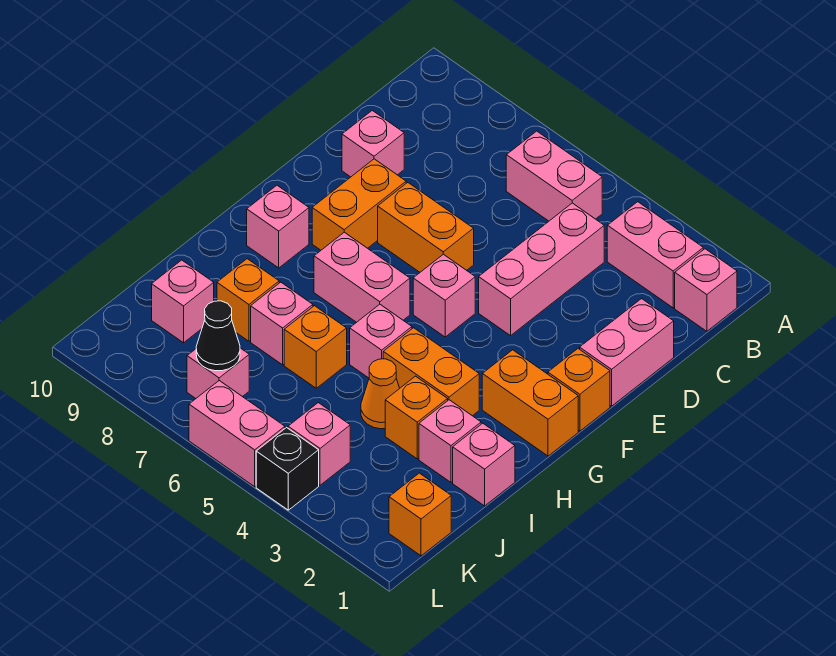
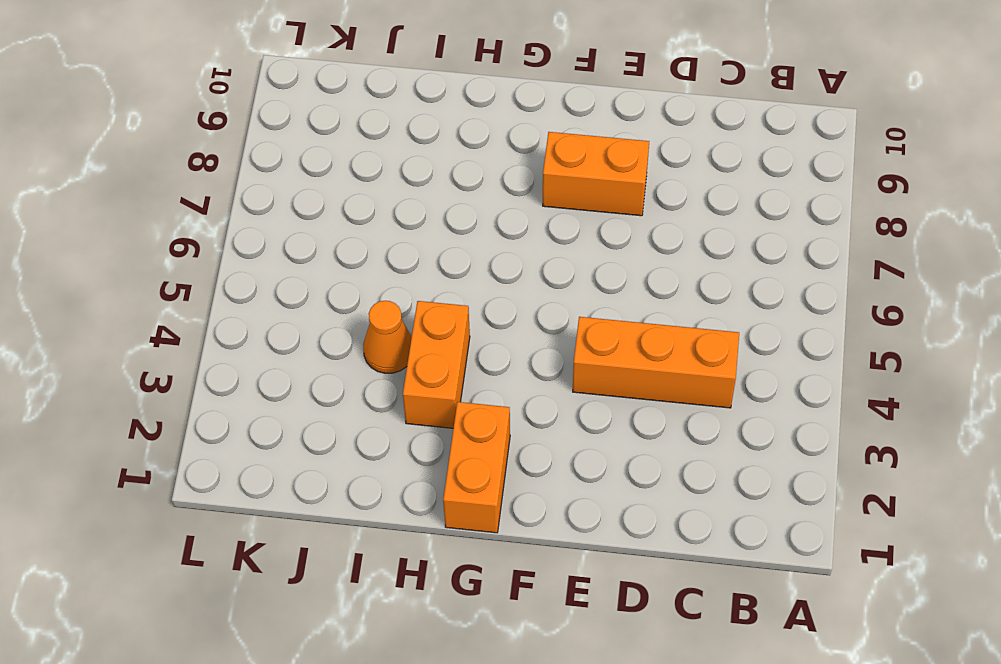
orange 1x3 brick [573,317,739,408] -> pink 1x3 brick [479,203,604,336]
none -> pink 1x1 brick [675,249,737,331]
none -> pink 1x2 brick [607,202,703,308]
none -> pink 1x2 brick [506,131,602,221]

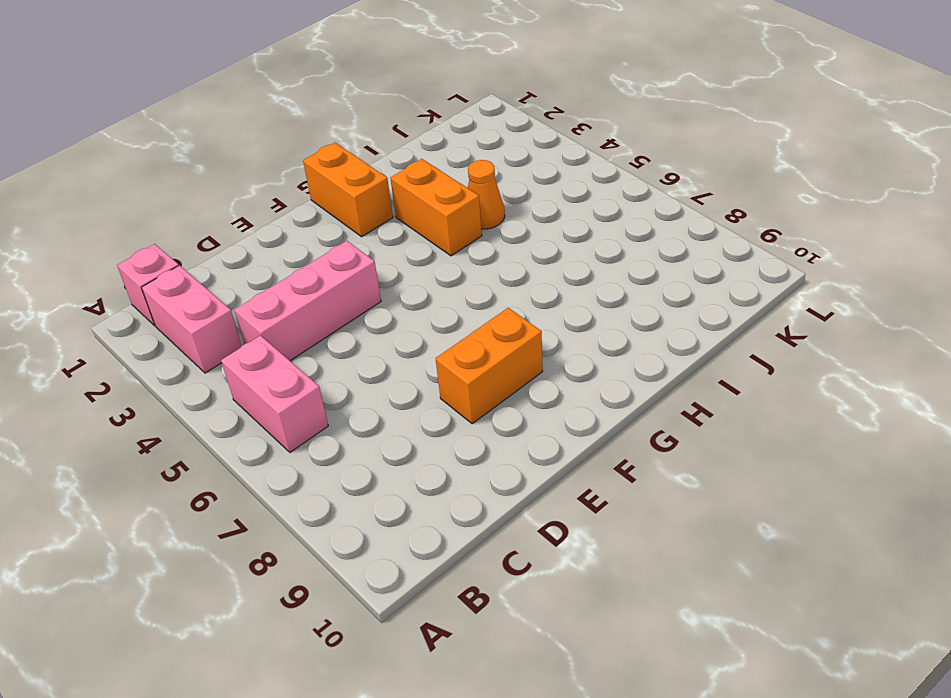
none -> pink 1x2 brick [580,299,674,406]
none -> pink 1x1 brick [342,111,404,177]
none -> orange 1x2 brick [378,183,474,272]

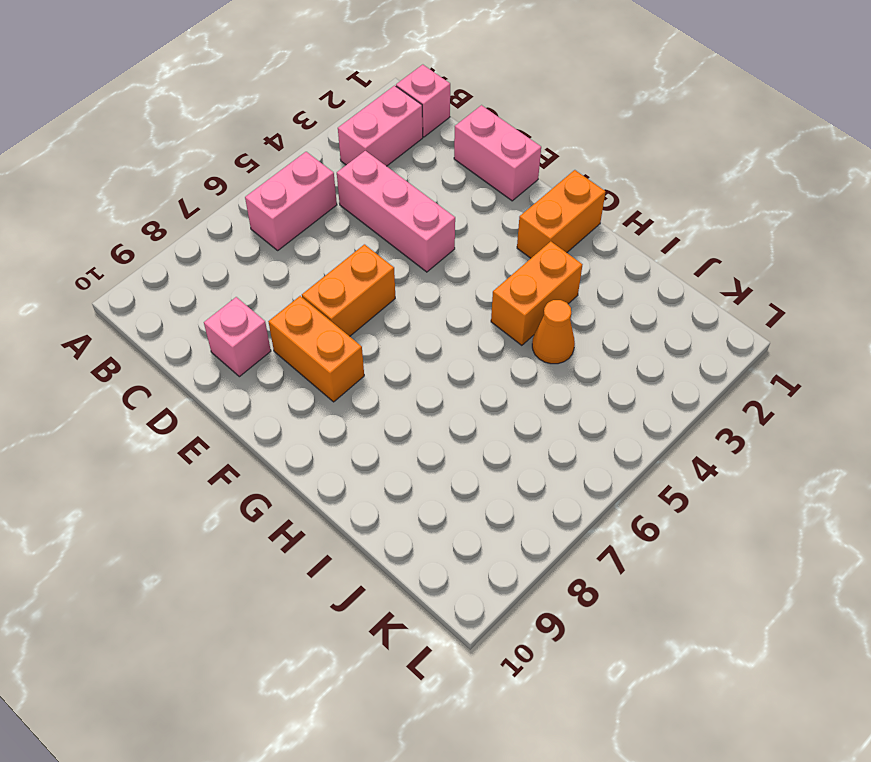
none -> orange 1x1 brick [548,349,610,431]
none -> pink 1x1 brick [413,254,475,337]
none -> pink 1x2 brick [314,232,410,322]

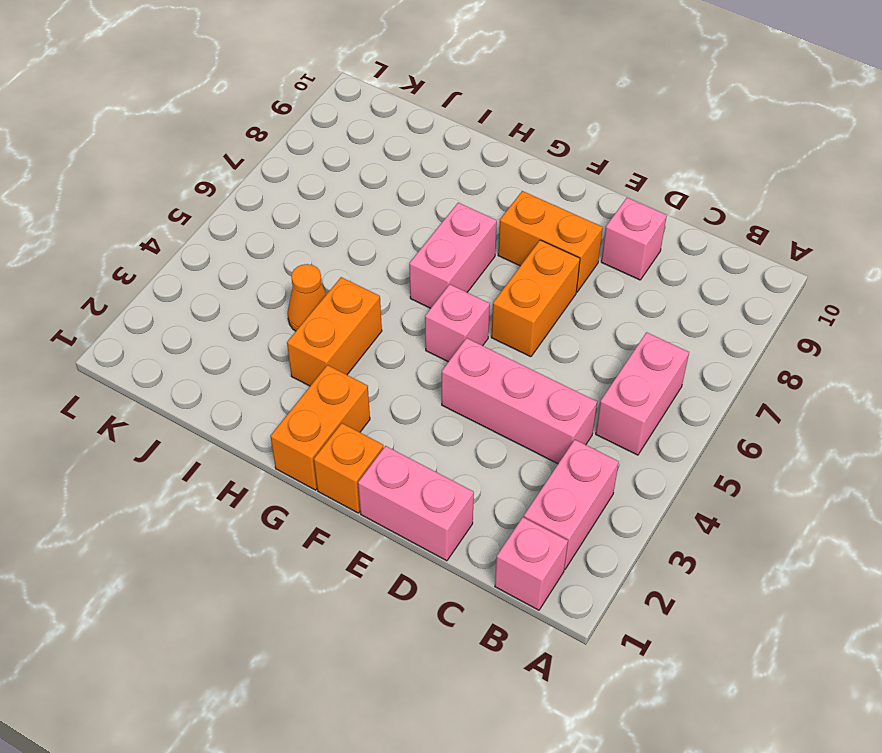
none -> pink 1x1 brick [247,185,309,268]
none -> pink 1x1 brick [350,304,412,378]
none -> pink 1x1 brick [453,423,515,506]

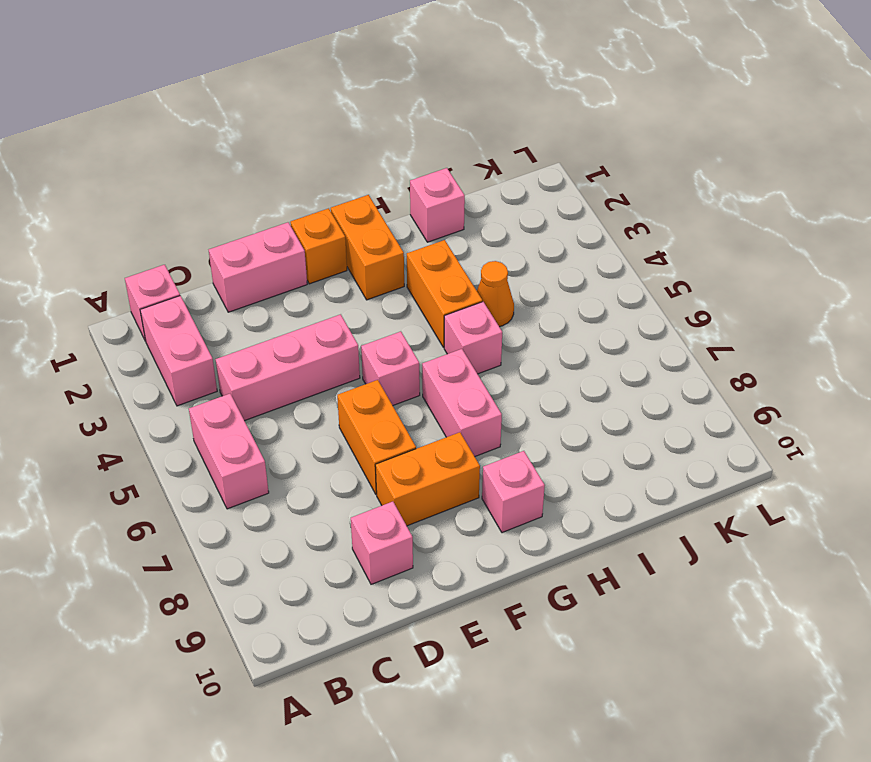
none -> pink 1x1 brick [419,400,481,482]
none -> orange 1x1 brick [385,376,448,459]
none -> orange 1x1 brick [284,306,347,388]

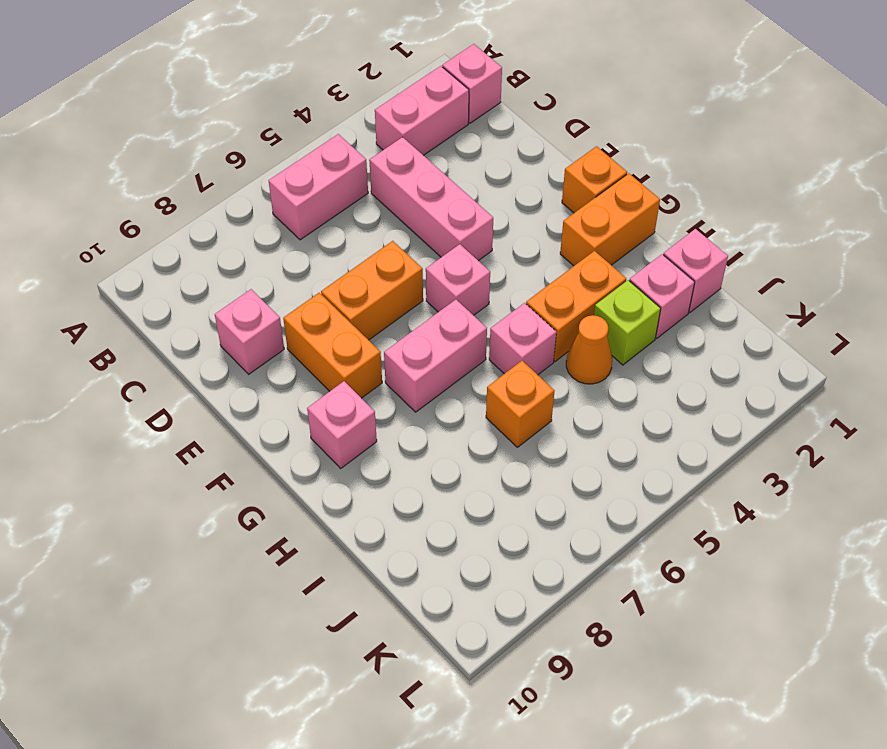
lime 1x1 brick [594,280,661,365] -> orange 1x1 brick [385,376,448,459]
none -> pink 1x2 brick [580,299,674,406]
none -> pink 1x1 brick [251,282,313,365]
none -> orange 1x1 brick [217,259,279,341]

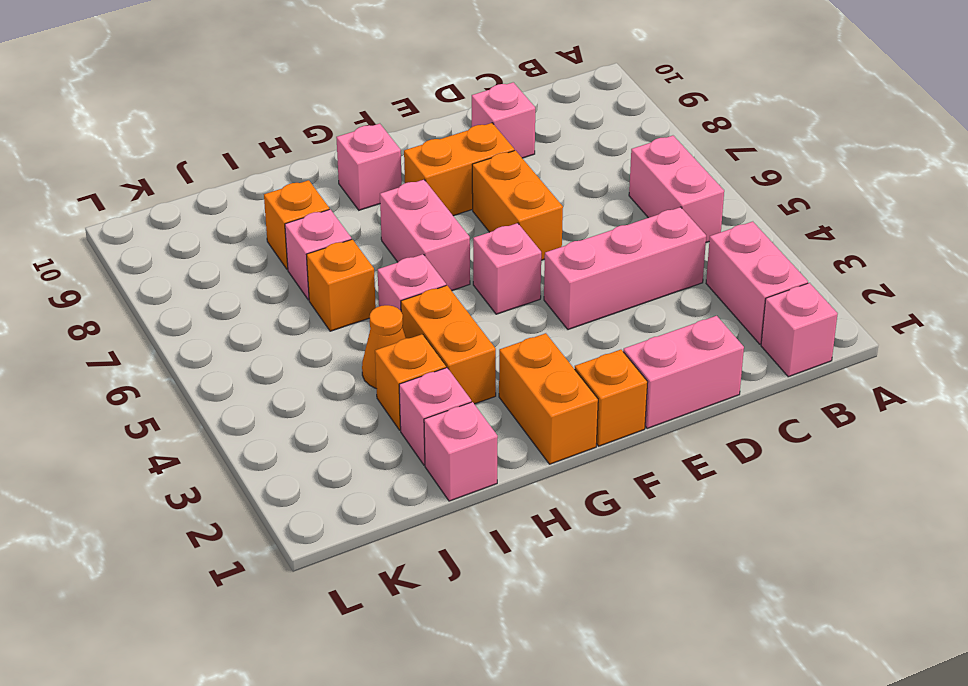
none -> pink 1x1 brick [152,260,214,343]
none -> orange 1x1 brick [389,473,451,556]
none -> pink 1x1 brick [288,403,350,485]

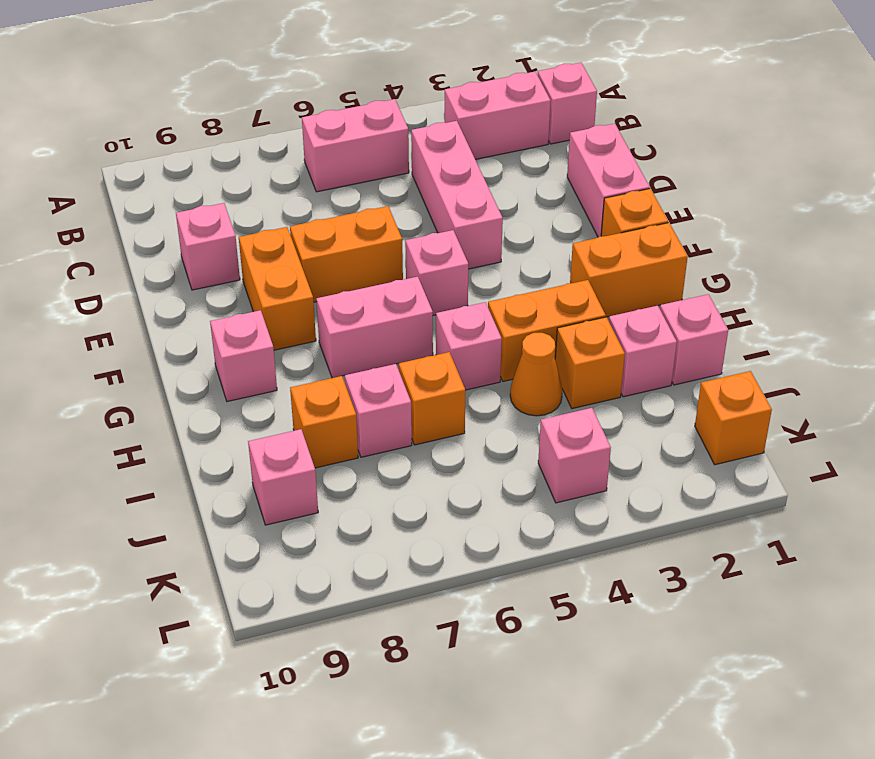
none -> pink 1x1 brick [187,348,249,398]
none -> black 1x1 brick [256,428,319,510]
none -> pink 1x2 brick [189,381,285,487]

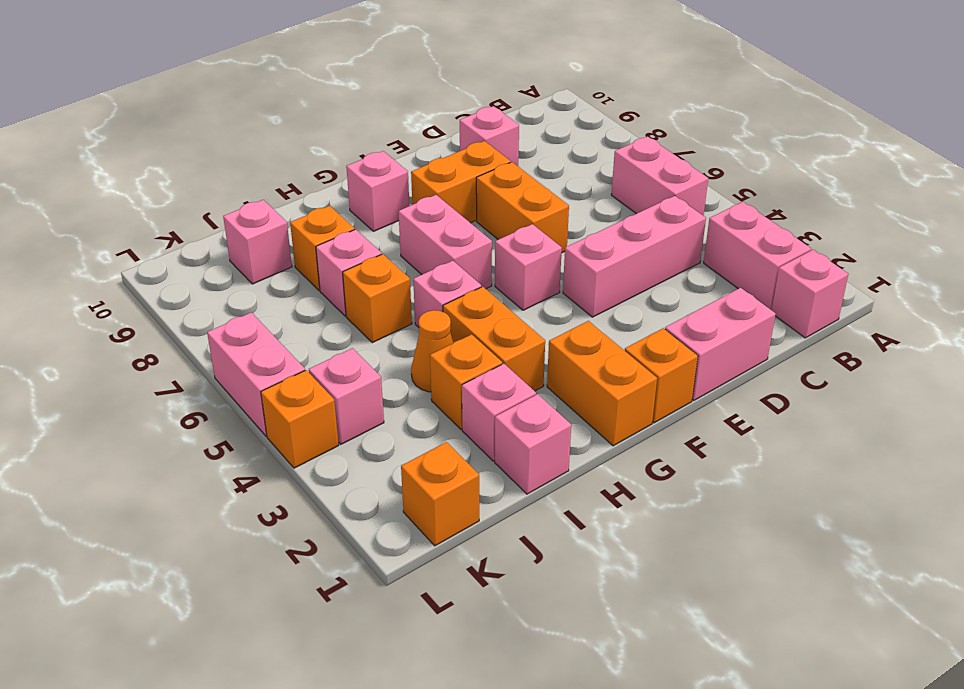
orange 1x1 brick [261,370,339,468] -> black 1x1 brick [256,428,319,510]
none -> pink 1x1 brick [187,348,249,398]
none -> black 1x1 cone [196,301,240,371]

